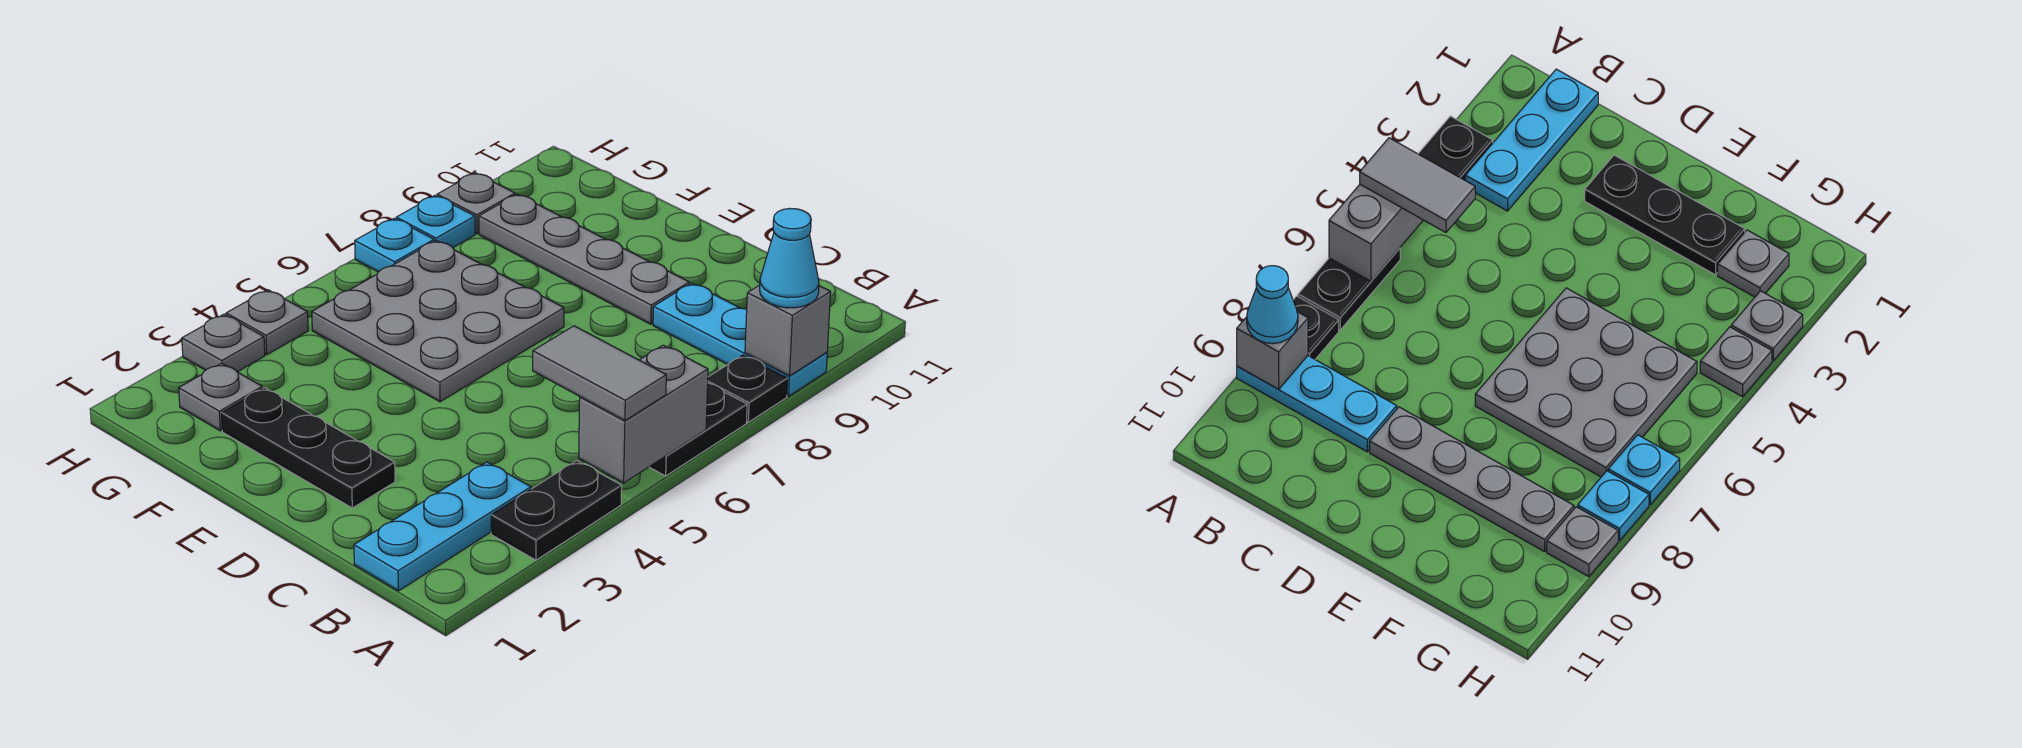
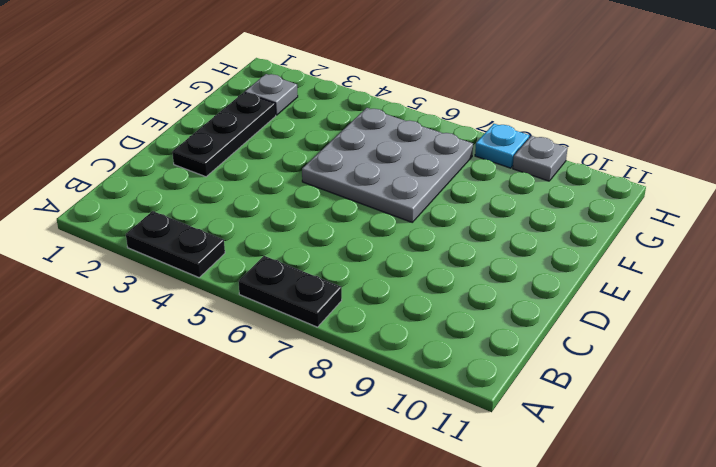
none -> black 1x1 plate [708,355,788,422]
none -> cyan 1x3 plate [653,283,827,396]
none -> cyan 1x3 plate [354,462,531,591]

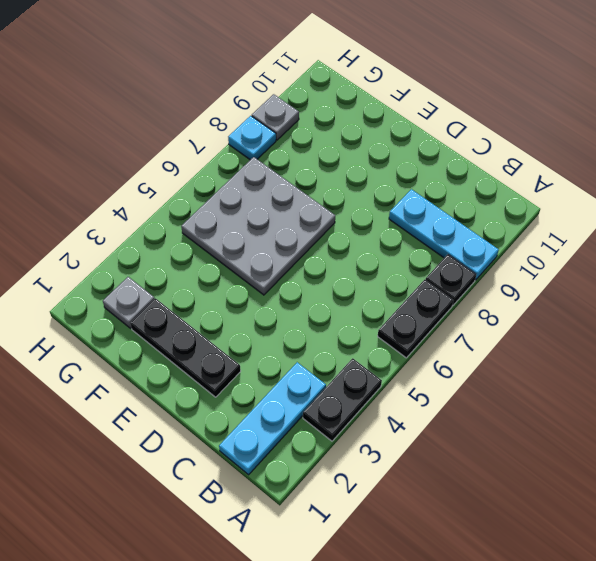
none -> grey 1x4 plate [479,194,689,324]
none -> grey 1x1 plate [182,314,265,372]
none -> grey 1x1 plate [226,290,308,355]

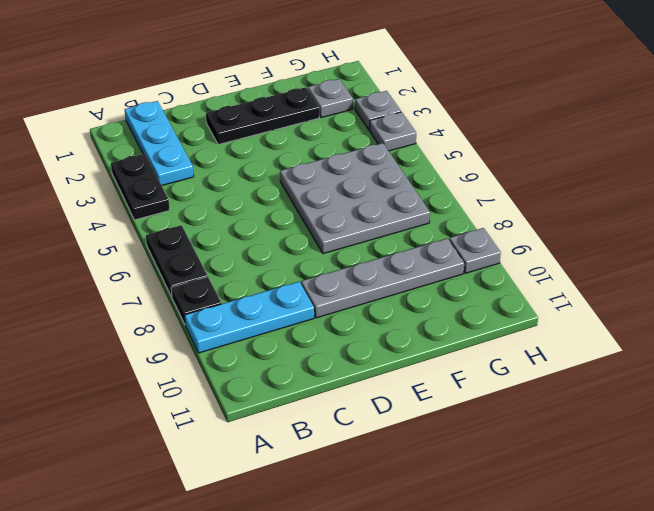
none -> cyan 1x1 plate [355,218,434,272]
none -> cyan 1x1 plate [396,196,475,248]
none -> grey 1x2 brick [579,345,708,483]

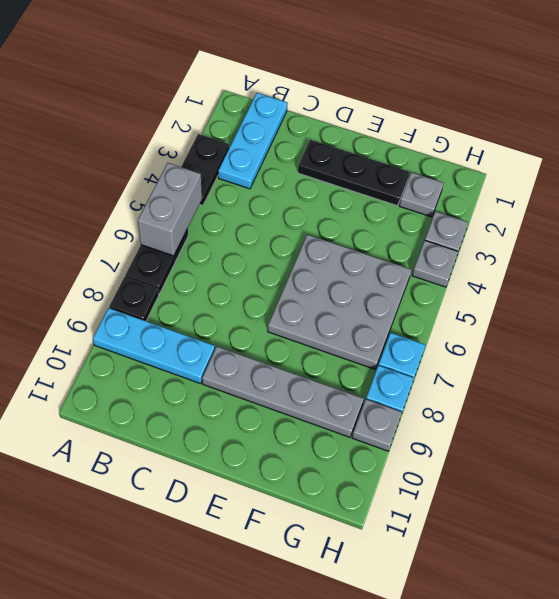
none -> grey 1x1 brick [745,285,831,376]
none -> grey 1x2 tile [533,326,666,421]
none -> cyan 1x1 cone [760,208,819,308]

